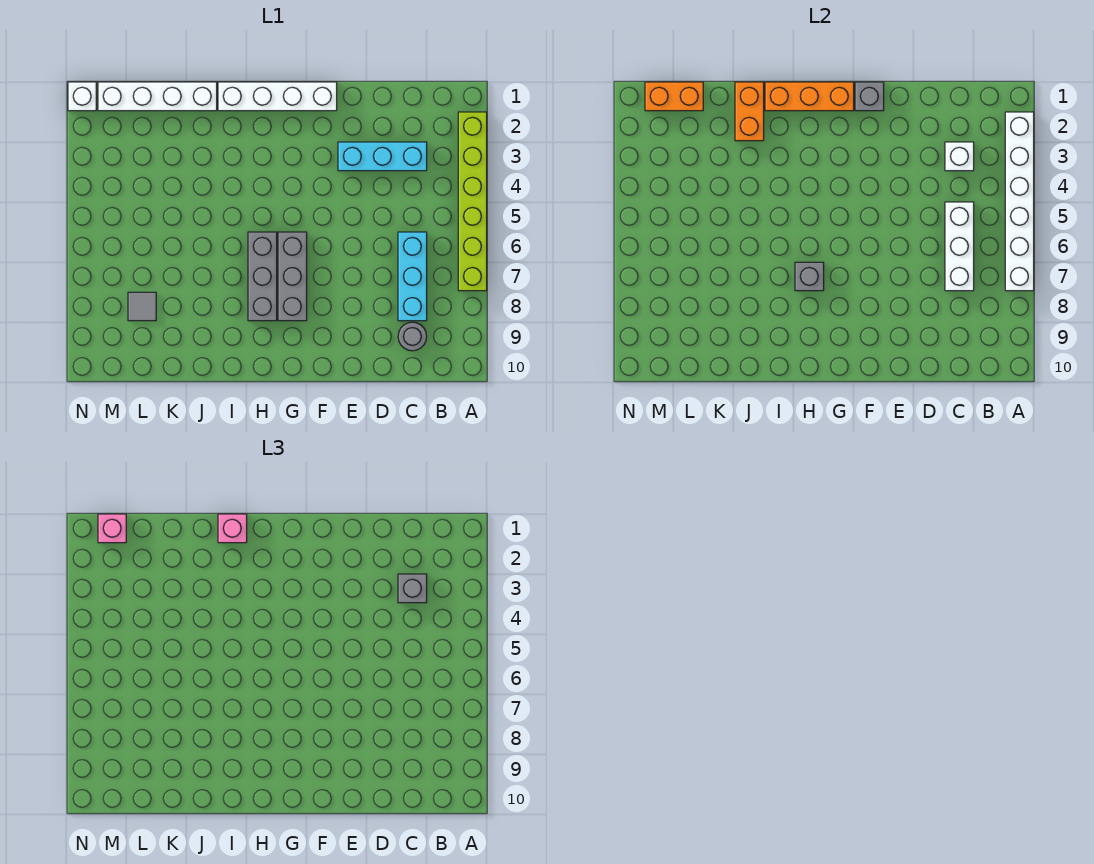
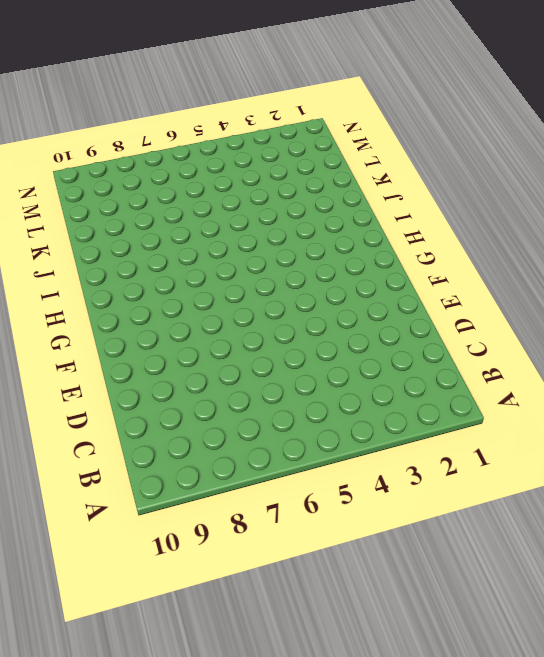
none -> lime 1x6 brick [458,112,487,291]
none -> cyan 1x3 brick [338,142,427,171]
none -> cyan 1x3 brick [398,232,427,321]

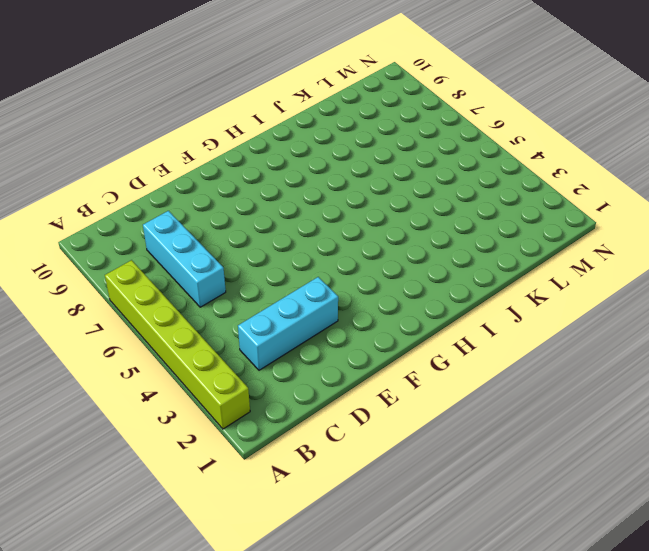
none -> grey 1x1 round brick [398,322,427,351]
none -> white 1x4 brick [218,82,337,111]
none -> grey 1x3 brick [278,232,307,321]

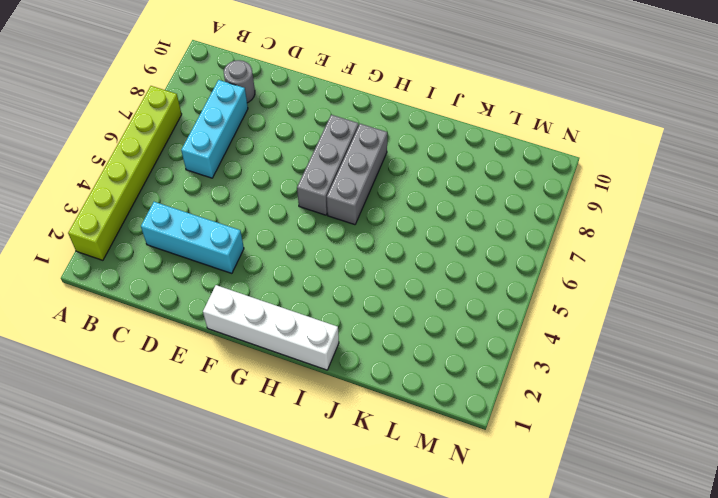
none -> white 1x4 brick [98,82,217,111]
none -> grey 1x1 tile [128,292,156,321]
none -> white 1x1 brick [68,82,96,111]

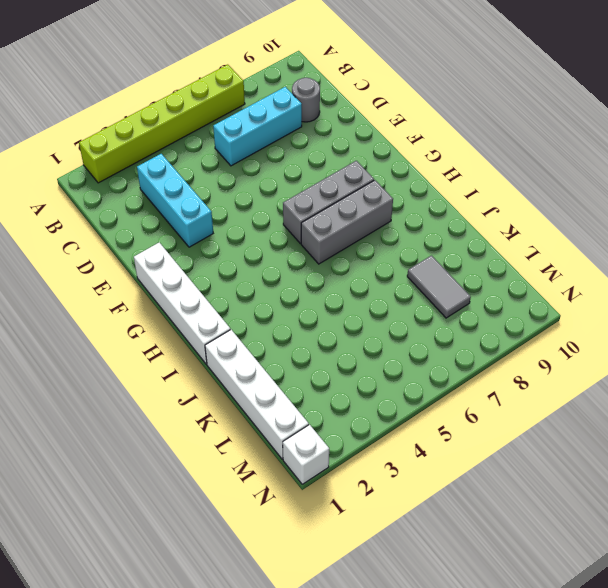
grey 1x2 tile [407,256,471,318] -> grey 1x1 tile [128,292,156,321]
none -> white 1x6 brick [1005,112,1034,291]
none -> white 1x1 brick [945,142,974,171]
none -> white 1x3 brick [945,202,974,291]

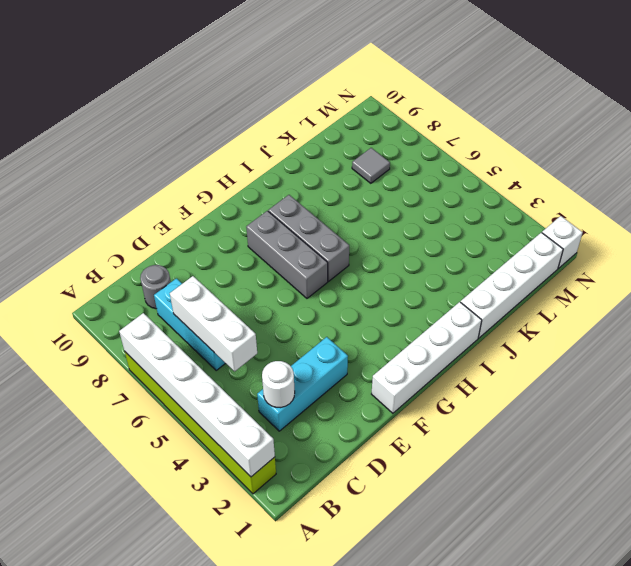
white 1x1 round brick [262,361,295,408] -> white 1x1 brick [945,142,974,171]
none -> grey 1x1 brick [855,82,884,111]
none -> orange 1x3 brick [765,82,854,111]
none -> grey 1x1 brick [795,262,824,291]

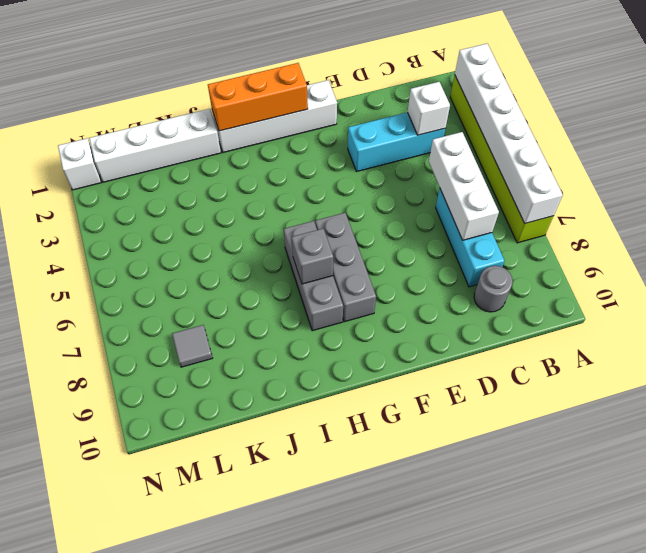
none -> grey 1x1 brick [855,82,884,111]
none -> orange 1x2 brick [735,82,764,141]
none -> orange 1x2 brick [645,82,703,111]

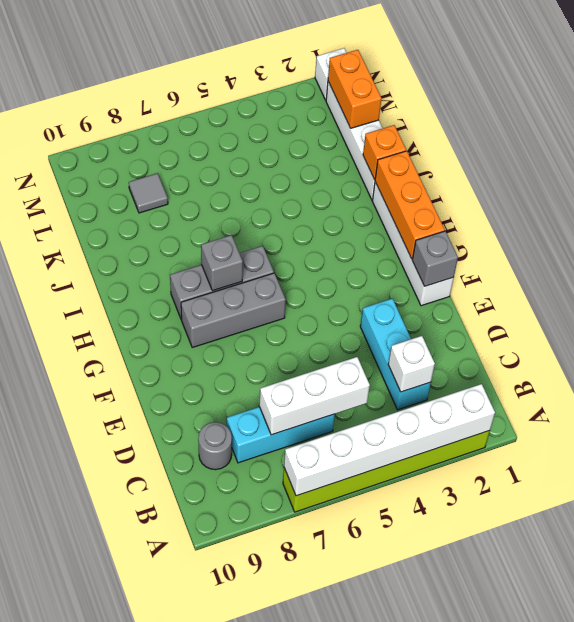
orange 1x1 brick [363,125,406,180] -> orange 1x2 brick [735,82,764,141]
none -> grey 1x1 brick [398,574,427,603]
none -> pink 1x1 brick [218,514,247,543]
none -> pink 1x1 brick [98,514,126,543]

